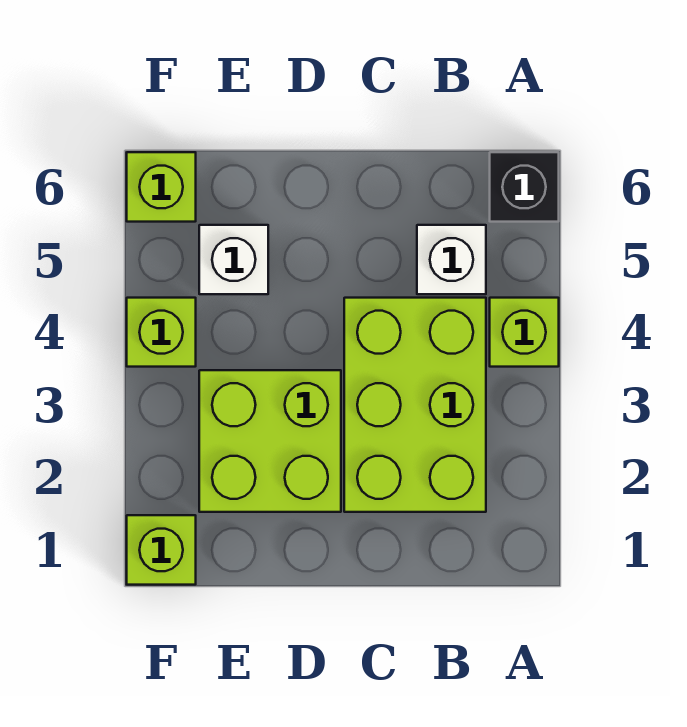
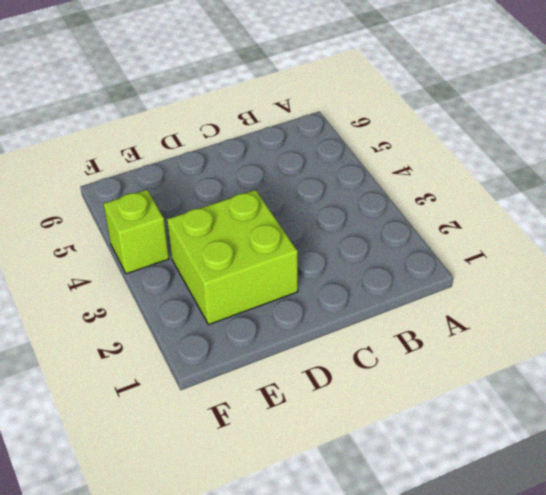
none -> lime 1x1 brick [490,298,559,367]
none -> black 1x1 brick [490,152,559,222]

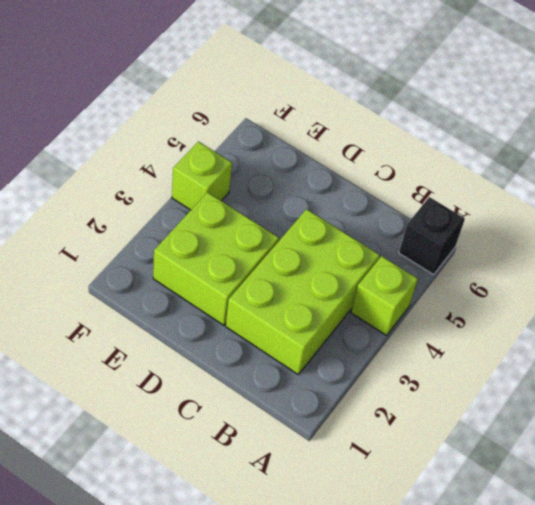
none -> white 1x1 brick [417,225,486,294]
none -> white 1x1 brick [199,225,268,294]

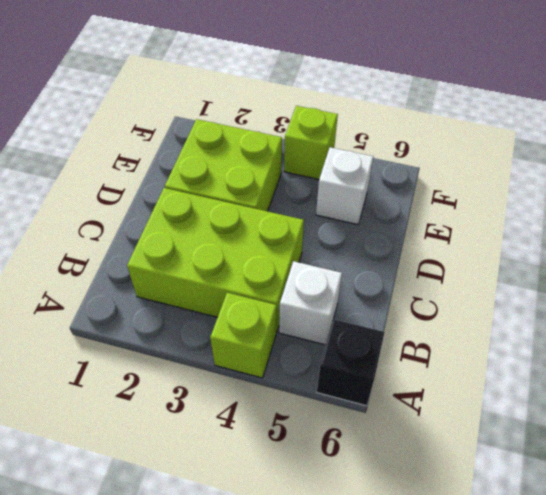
none -> lime 1x1 brick [127,515,196,585]
none -> lime 1x1 brick [127,152,196,222]

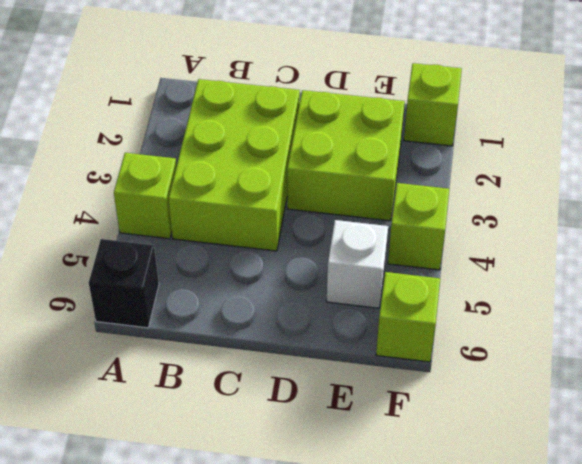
none -> white 1x1 brick [417,225,486,294]

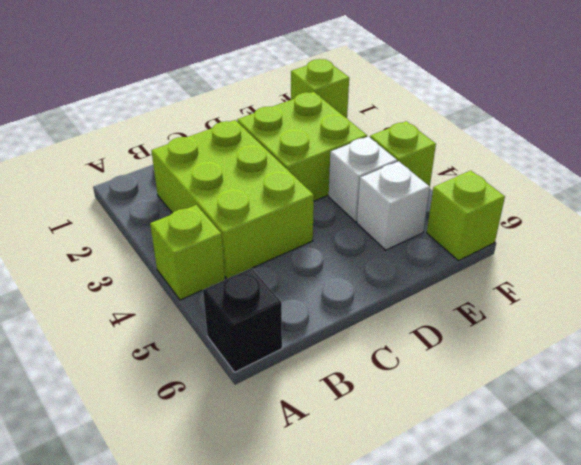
white 1x1 brick [329,136,397,222] -> white 1x1 brick moved to [417,225,486,294]

